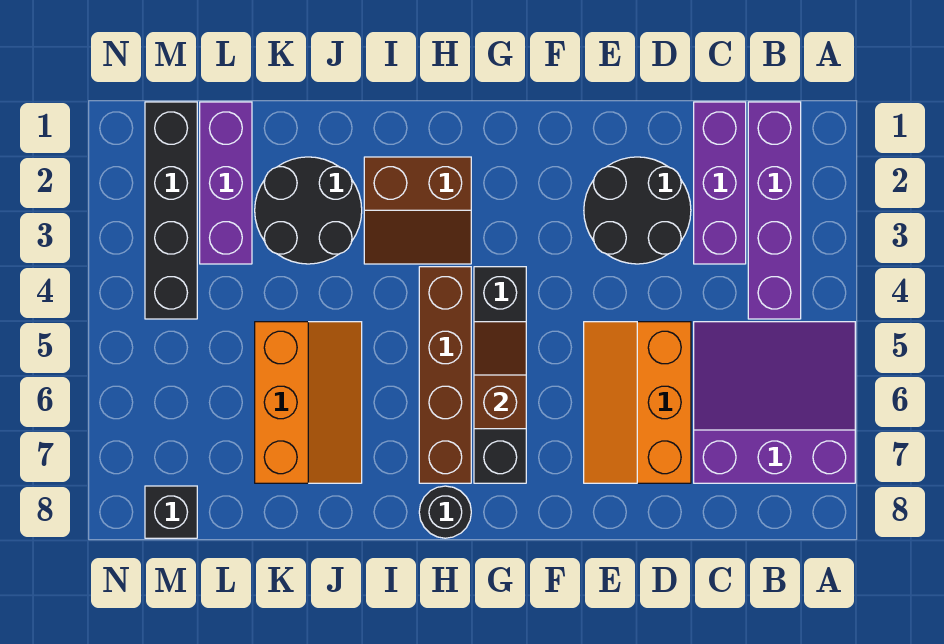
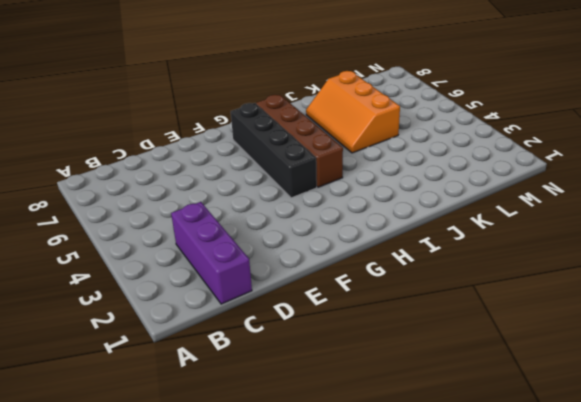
none -> purple 3x3 slope [694,322,855,483]
none -> purple 1x4 brick [748,102,801,319]
none -> black 2x2 round brick [584,157,691,264]

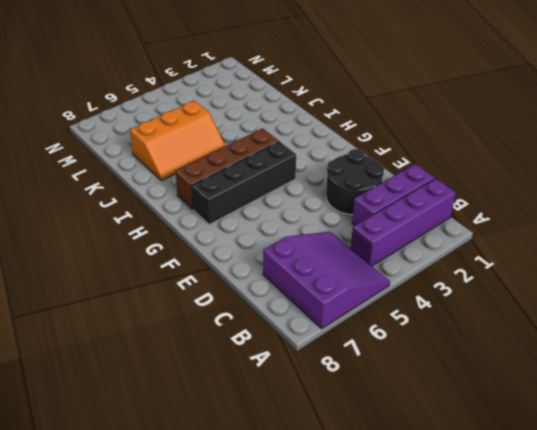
none -> orange 2x3 slope [584,322,691,483]
none -> brown 2x2 slope [364,157,471,264]
none -> black 1x1 round brick [419,486,471,538]

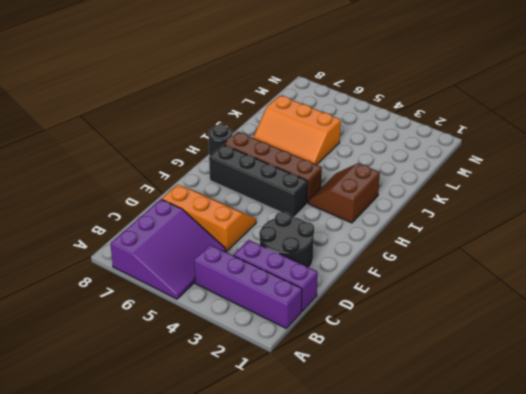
none -> black 2x2 round brick [255,157,362,264]
none -> purple 1x3 brick [200,102,252,264]
none -> black 1x4 brick [145,102,197,319]

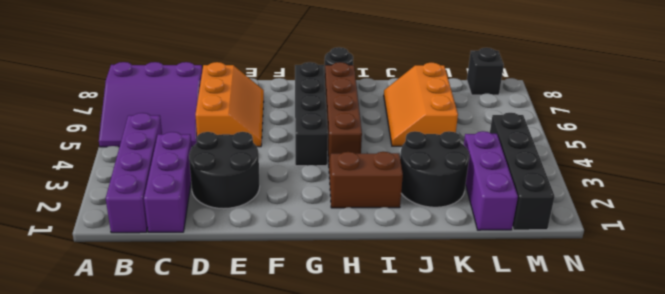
none -> brown 1x2 slope [474,322,526,429]

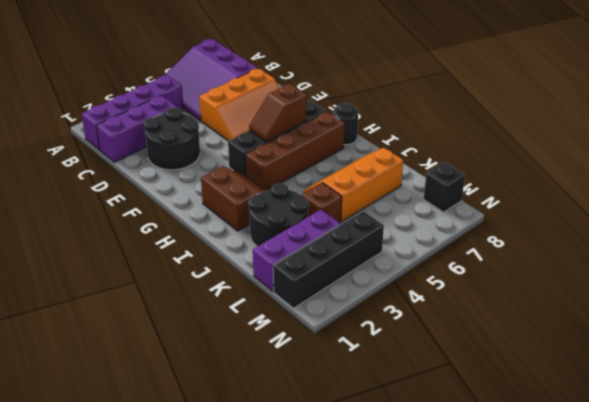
brown 1x1 brick [302,183,342,223] -> none

